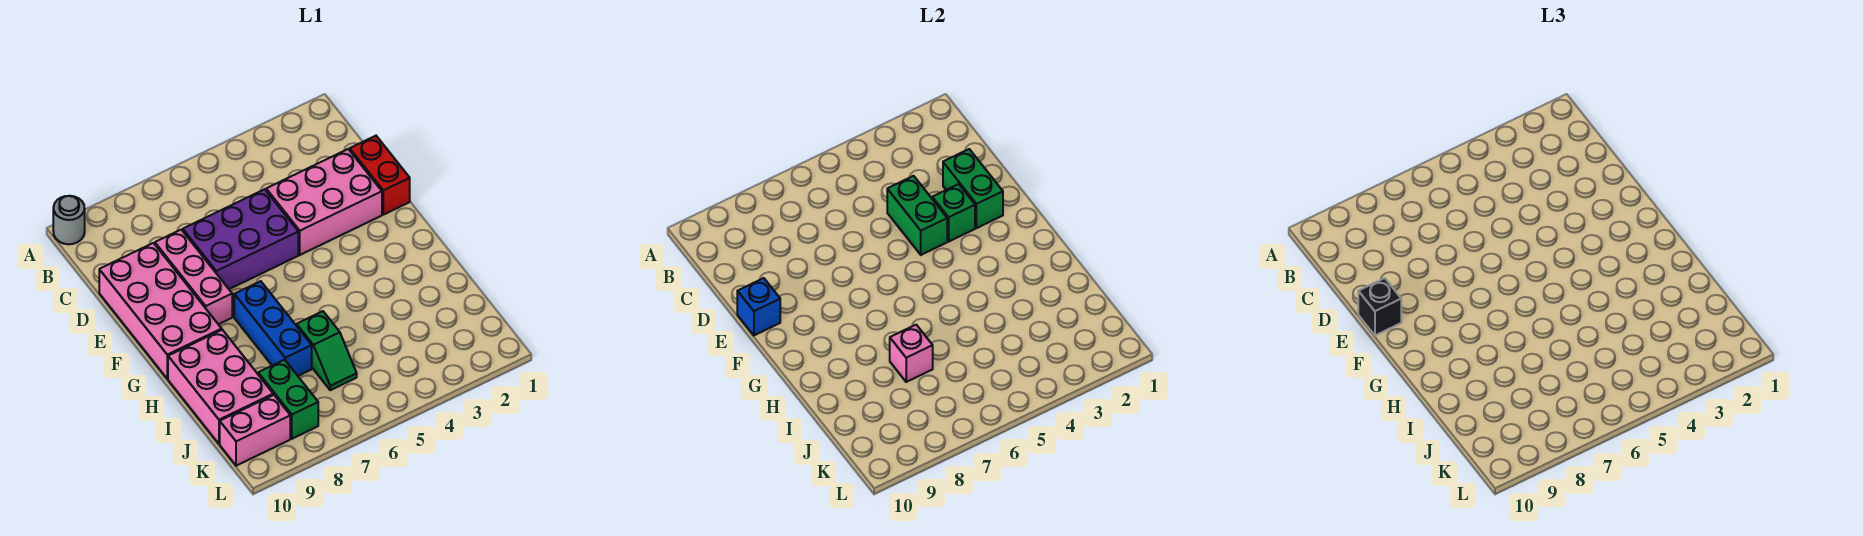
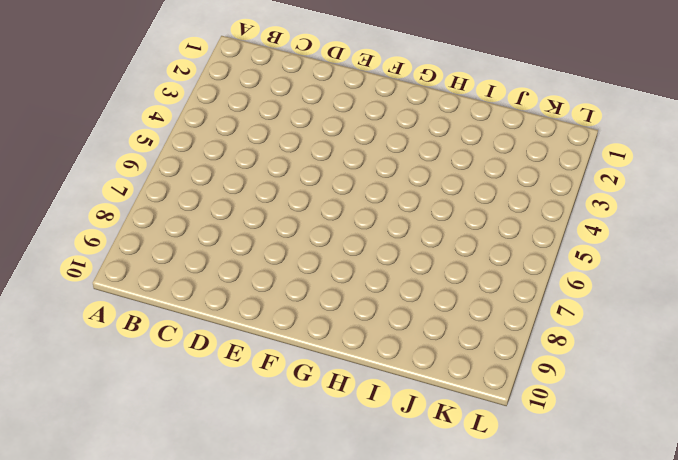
none -> grey 1x1 round brick [53,196,85,244]
none -> red 1x2 brick [350,136,410,215]
none -> pink 2x3 brick [266,149,382,255]

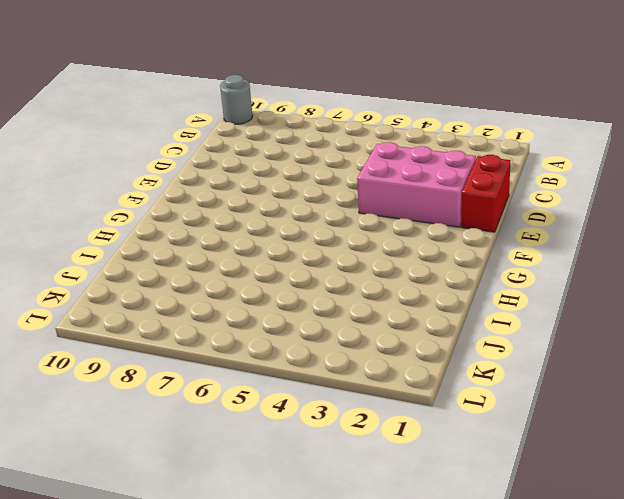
none -> purple 2x3 brick [183,189,298,289]
none -> pink 1x3 brick [155,230,232,324]
none -> pink 2x4 brick [99,243,222,379]

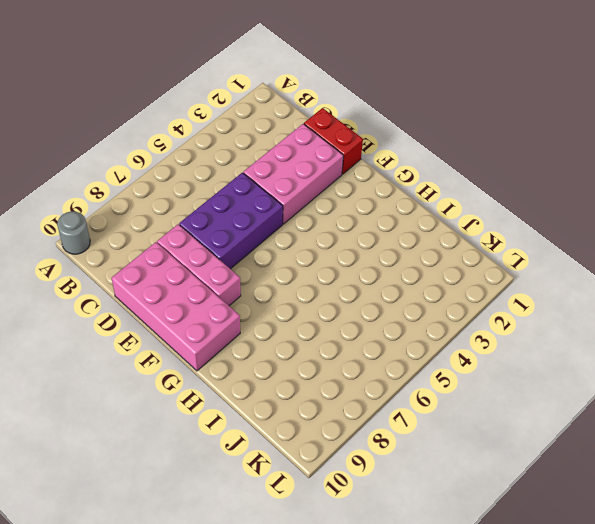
none -> blue 1x3 brick [234,281,312,376]
none -> pink 2x3 brick [168,330,273,444]
none -> green 1x2 slope [297,311,357,390]

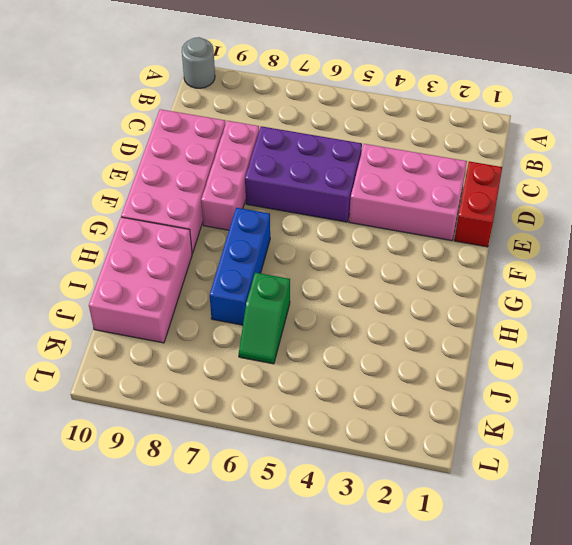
none -> green 1x2 brick [258,360,318,439]
none -> pink 1x2 brick [220,395,290,466]
none -> green 1x2 brick [943,149,1003,228]

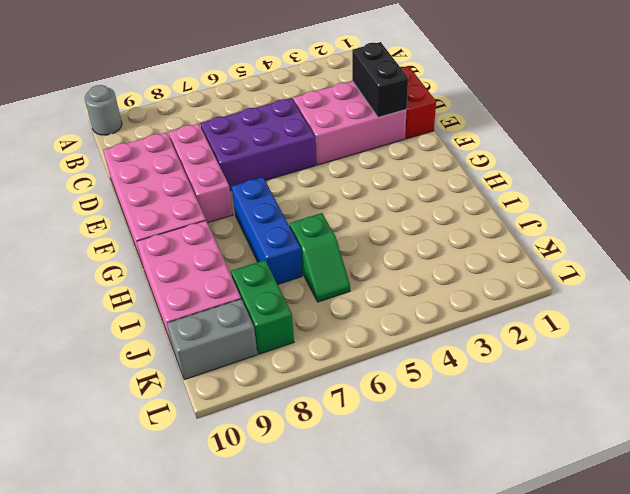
black 1x2 brick [352,42,408,117] -> green 1x2 brick [943,149,1003,228]
grey 1x2 brick [167,299,258,380] -> pink 1x2 brick [220,395,290,466]
none -> green 1x2 brick [887,176,947,255]
none -> green 1x1 brick [932,184,975,241]
none -> blue 1x1 brick [737,278,780,335]

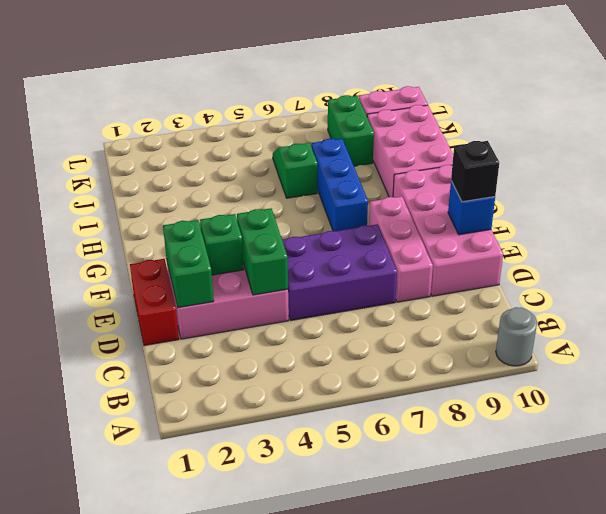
none -> pink 1x1 brick [890,325,933,382]

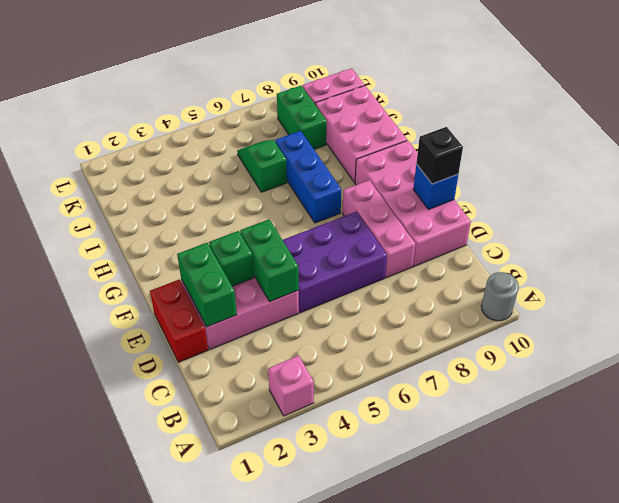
pink 1x1 brick [268,356,314,416] -> pink 1x1 brick moved to [890,325,933,382]

